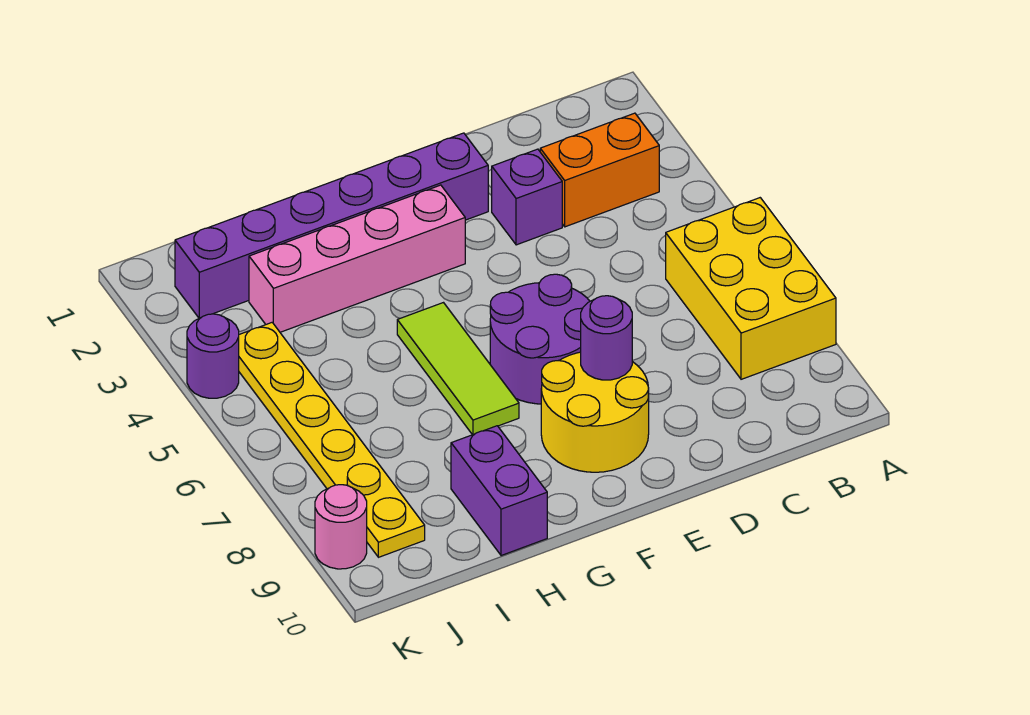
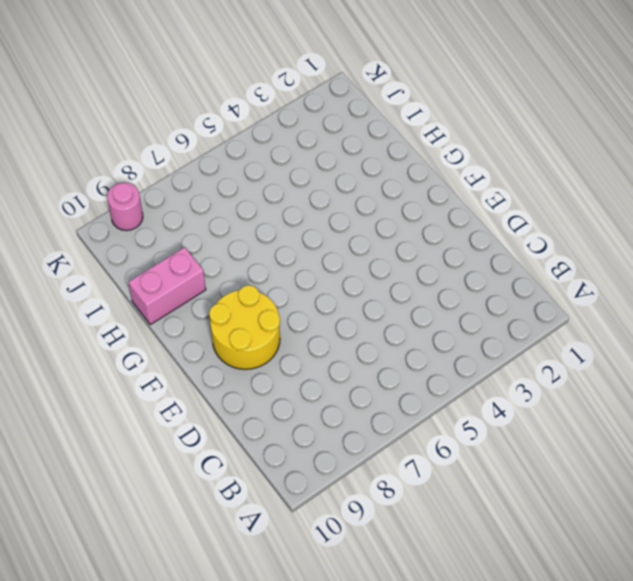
pink 1x2 brick [128,247,206,325] -> purple 1x2 brick [451,426,547,556]
none -> yellow 2x3 brick [666,198,836,379]
none -> orange 1x2 brick [540,113,659,227]
none -> purple 1x1 brick [492,149,562,245]

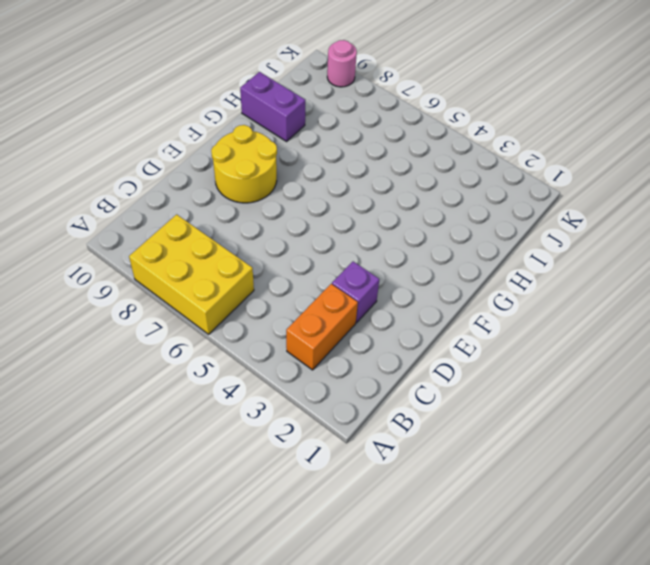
none -> purple 1x6 brick [175,133,488,318]
none -> purple 2x2 round brick [490,274,590,404]
none -> pink 1x4 brick [249,185,465,332]

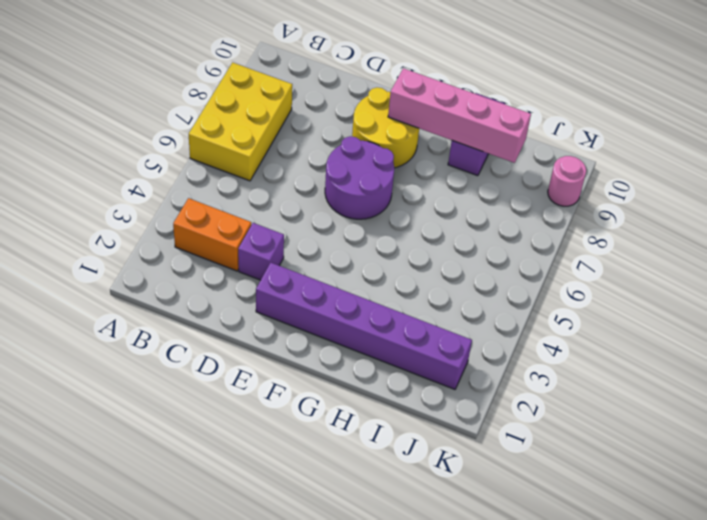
pink 1x4 brick [388,68,531,163] -> pink 1x4 brick moved to [249,185,465,332]
none -> lime 1x3 tile [397,303,519,435]
none -> yellow 1x6 plate [239,323,425,557]
none -> purple 1x1 round brick [187,314,239,398]

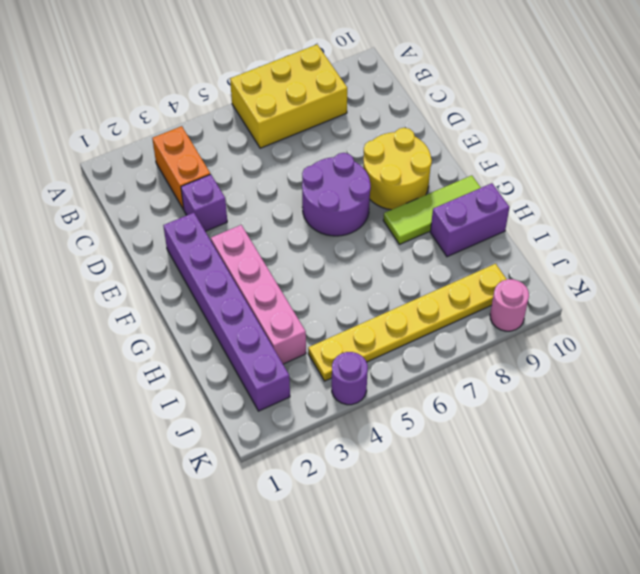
lime 1x3 tile [383,175,481,244] -> lime 1x3 tile moved to [397,303,519,435]
none -> purple 1x1 round brick [581,296,632,380]

